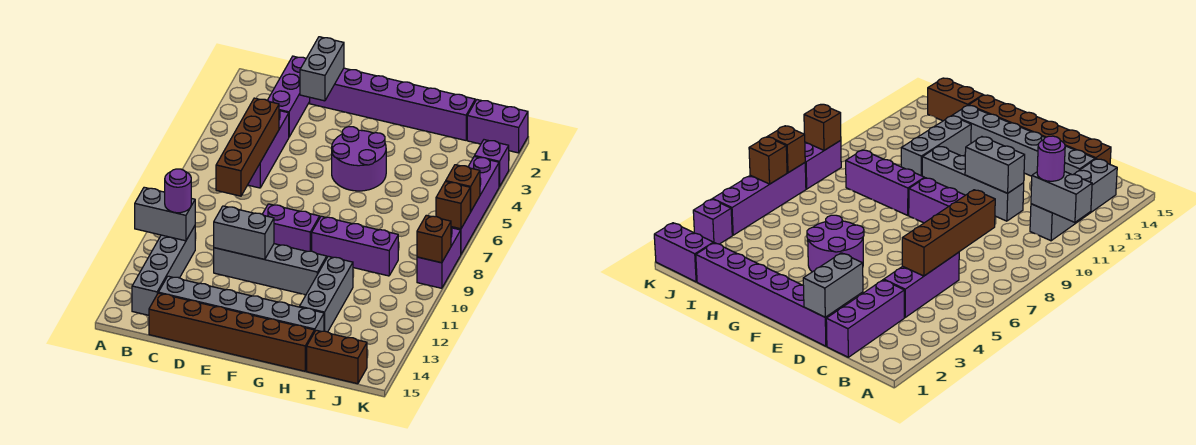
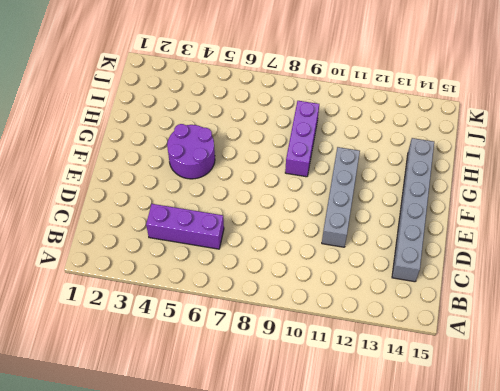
none -> grey 1x4 brick [132,226,195,315]
none -> purple 1x3 brick [268,56,310,137]
none -> brown 1x6 brick [149,293,315,371]

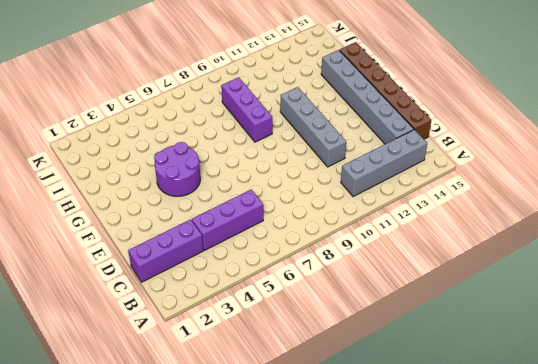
none -> purple 1x6 brick [310,68,475,140]
none -> purple 1x2 brick [262,204,320,251]
none -> grey 1x3 brick [300,256,353,332]

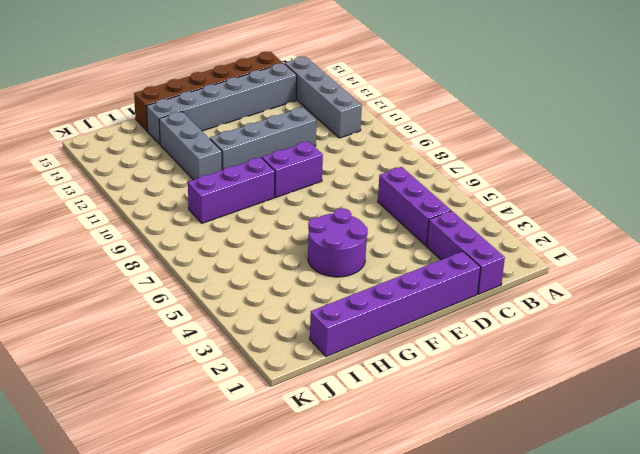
none -> brown 1x2 brick [307,330,367,384]
none -> purple 1x2 brick [467,100,528,153]
none -> purple 1x1 brick [475,140,509,187]

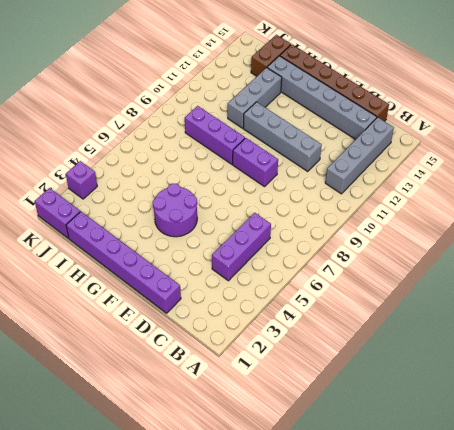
brown 1x2 brick [251,35,291,76] -> brown 1x2 brick turned to [307,330,367,384]
none -> purple 1x3 brick [268,56,310,137]
none -> purple 1x4 brick [451,156,499,254]
none -> purple 1x2 brick [417,228,461,288]

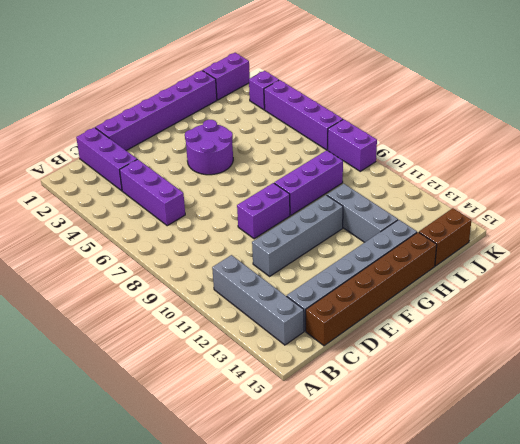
none -> grey 1x2 brick [135,187,195,241]
none -> brown 1x4 brick [216,98,279,196]
none -> grey 1x2 brick [300,37,344,101]

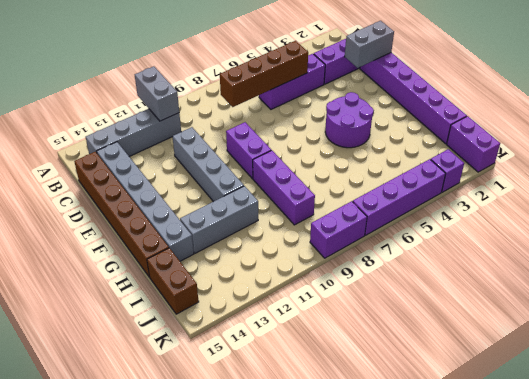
none -> grey 1x2 brick [214,206,274,259]
none -> brown 1x1 brick [446,165,480,212]
none -> brown 1x1 brick [436,181,470,229]

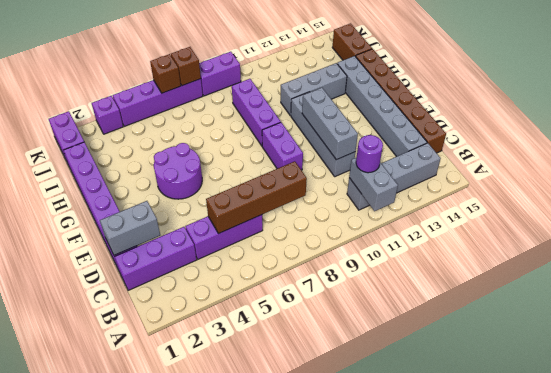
grey 1x3 brick [302,88,358,160] -> grey 1x2 brick [214,206,274,259]
none -> brown 1x1 brick [417,215,451,263]

